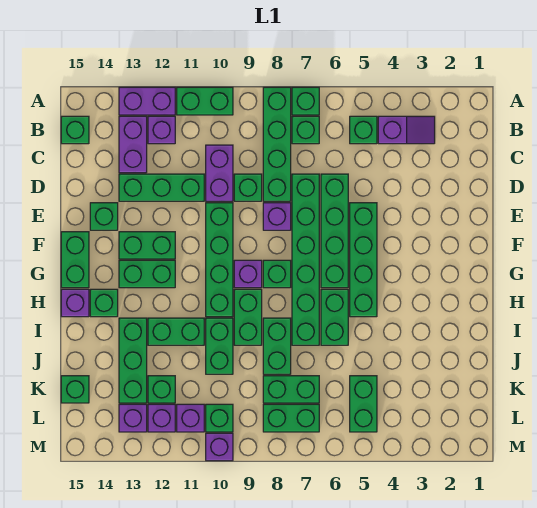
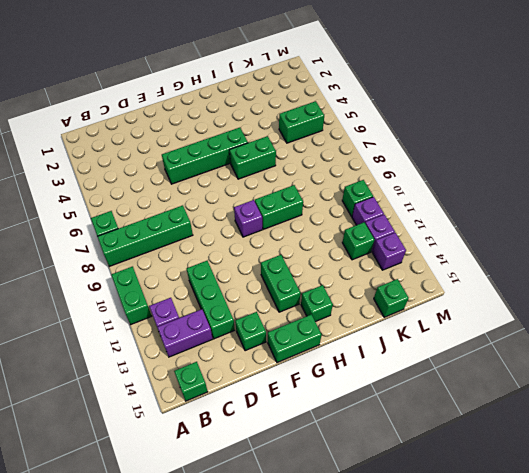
none -> purple 1x2 brick [119,87,175,115]
none -> purple 1x2 slope [378,116,435,144]
none -> green 1x1 brick [350,116,377,144]
none -> green 1x1 brick [292,116,319,144]

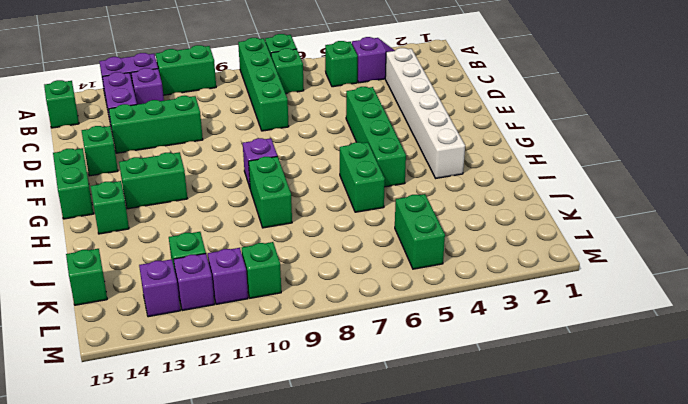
white 1x6 brick [385,48,465,178] -> none
none -> purple 1x2 brick [206,145,233,201]
none -> green 1x4 brick [321,174,348,288]
none -> green 1x6 brick [292,174,319,345]
none -> green 1x1 brick [234,174,262,201]

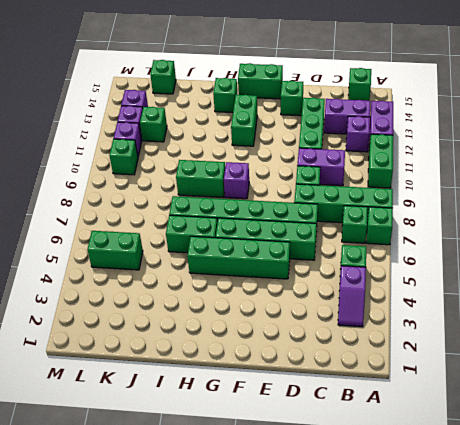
none -> purple 1x1 brick [263,203,291,230]
none -> green 1x4 brick [206,203,233,317]
none -> green 1x2 brick [119,232,175,259]
none -> green 1x1 brick [263,260,291,288]

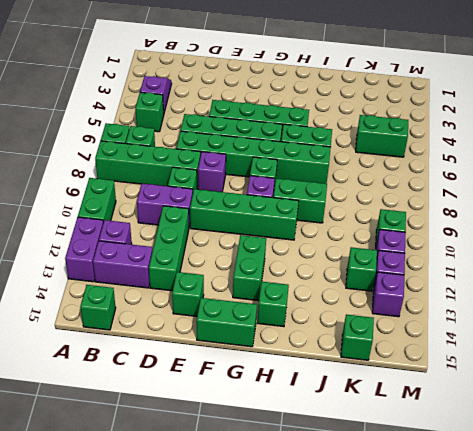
none -> green 1x2 brick [119,232,175,259]
none -> purple 1x1 brick [61,289,89,317]
none -> green 1x2 brick [263,318,291,374]
none -> green 1x2 brick [206,318,233,374]

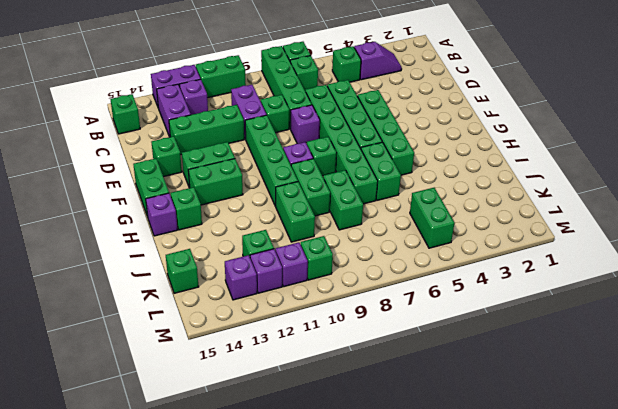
none -> green 1x2 brick [148,318,204,345]
none -> green 1x3 brick [119,318,147,403]
none -> green 1x2 brick [263,376,319,403]
none -> green 1x2 brick [263,404,319,432]

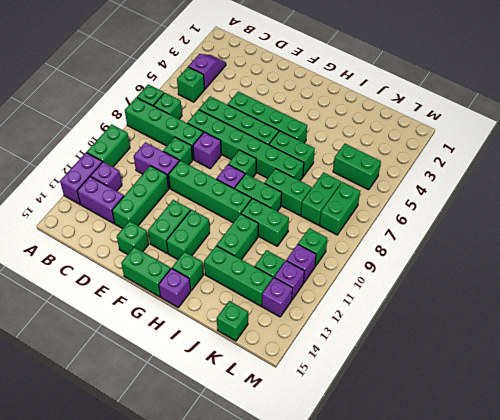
none -> green 1x1 brick [61,116,89,144]
none -> purple 1x1 brick [206,433,233,461]

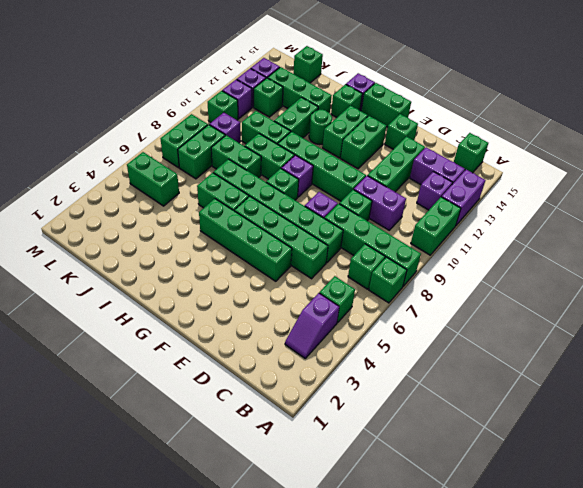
green 1x1 round brick [309,110,332,145] -> none
purple 1x1 brick [209,113,241,143] -> purple 1x1 brick moved to [206,433,233,461]

